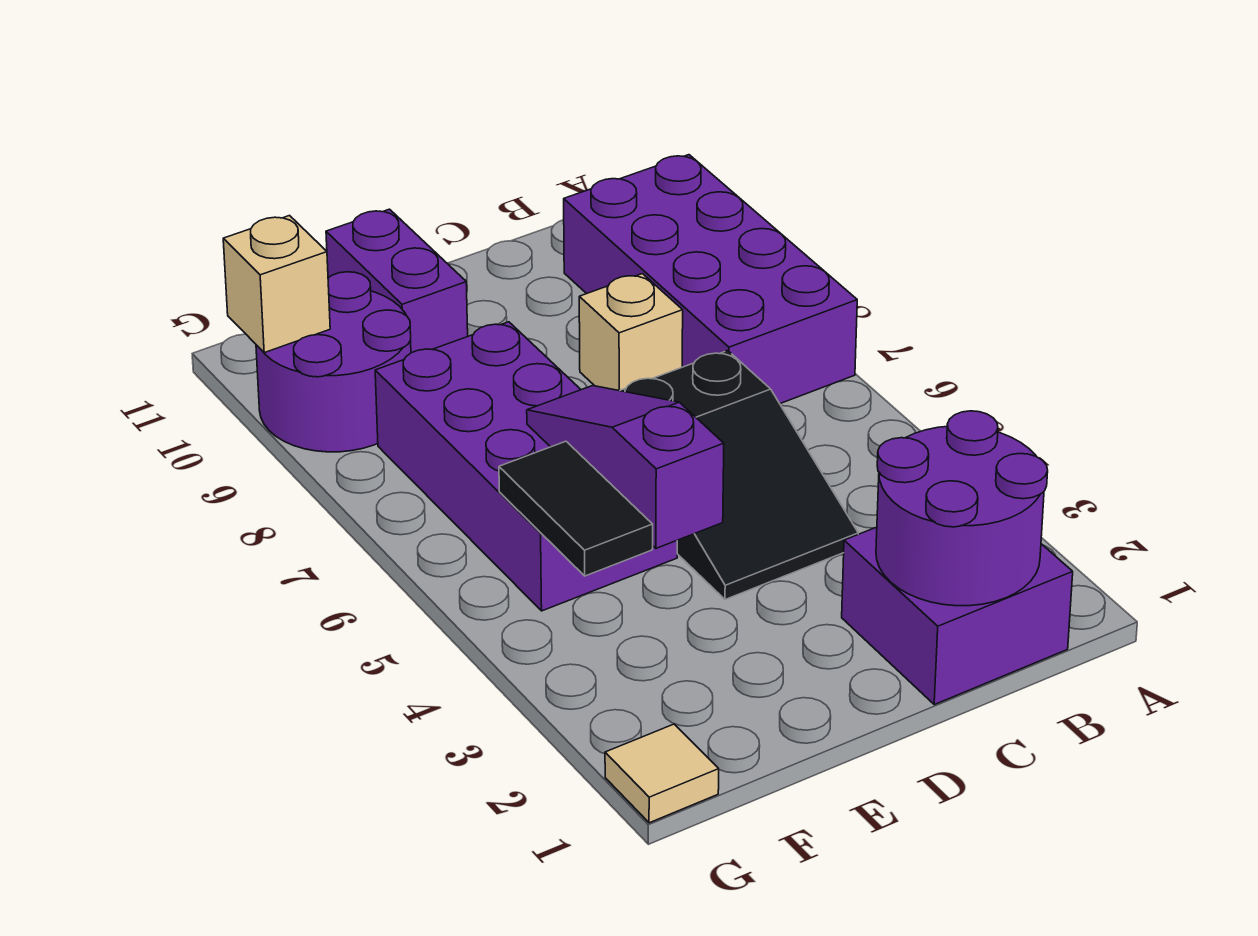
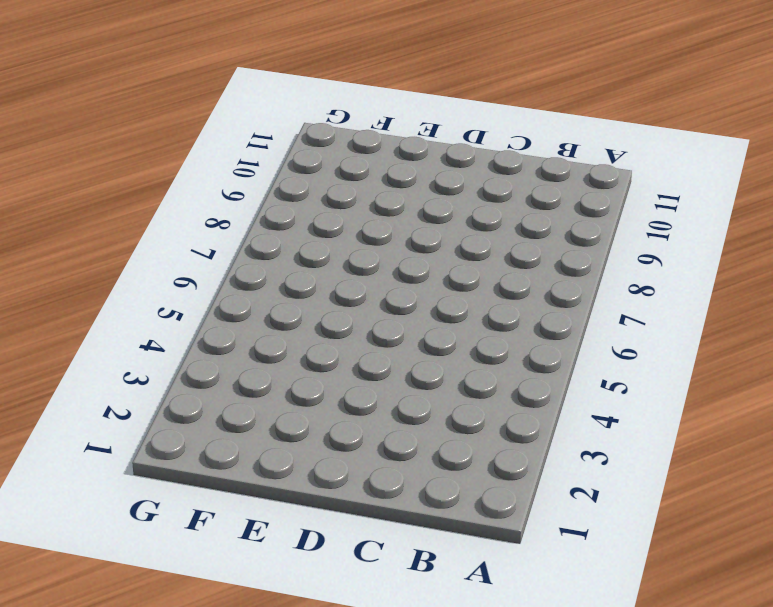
none -> purple 2x4 brick [564,155,857,403]
none -> purple 2x2 brick [842,527,1073,704]
none -> black 2x3 slope [620,351,858,600]

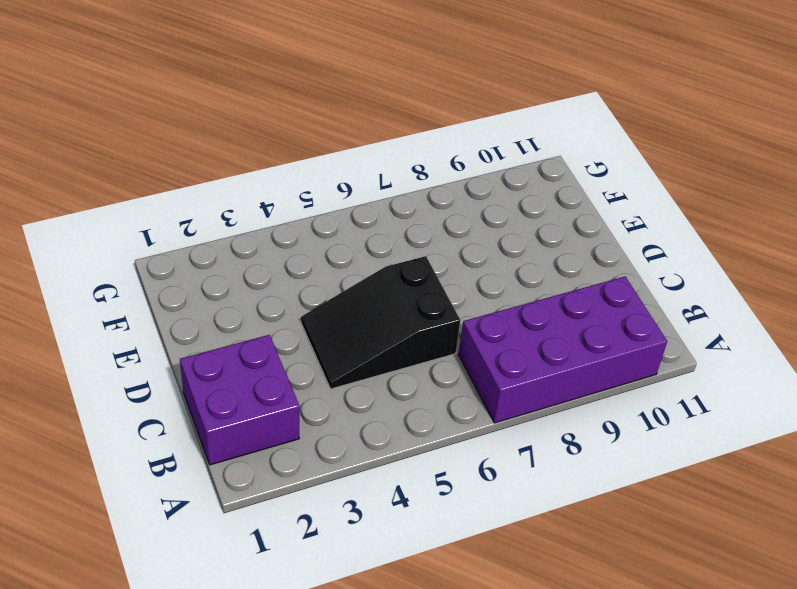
none -> tan 1x1 brick [579,274,683,391]
none -> purple 2x4 brick [375,322,677,611]
none -> purple 1x2 brick [326,209,468,353]

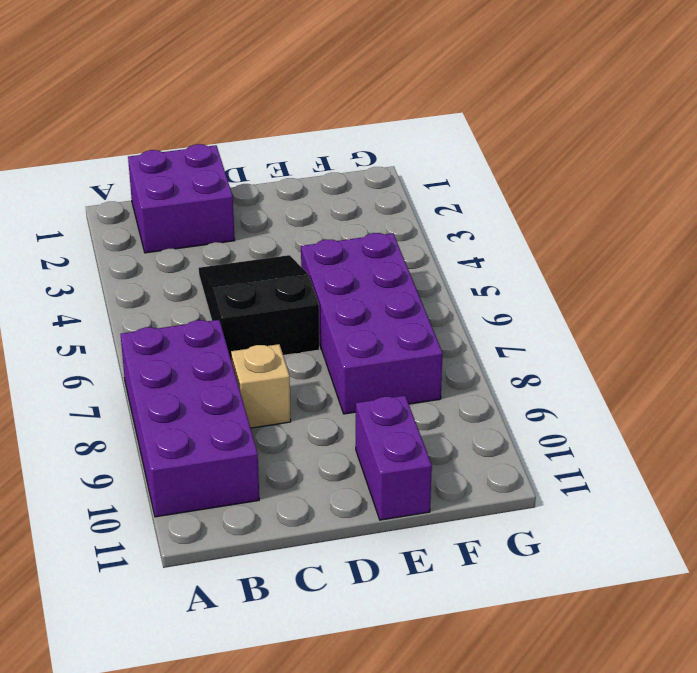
none -> purple 2x2 round brick [256,272,411,452]
none -> tan 1x1 tile [605,724,719,823]
none -> purple 2x2 round brick [876,411,1048,606]

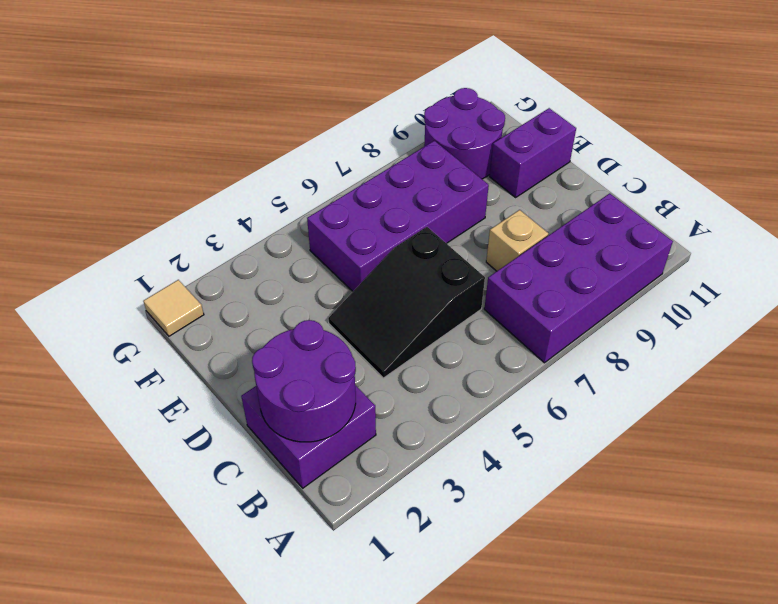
none -> purple 1x3 slope [527,386,724,548]
none -> black 1x2 tile [499,441,653,576]
none -> tan 1x1 brick [223,216,330,353]

